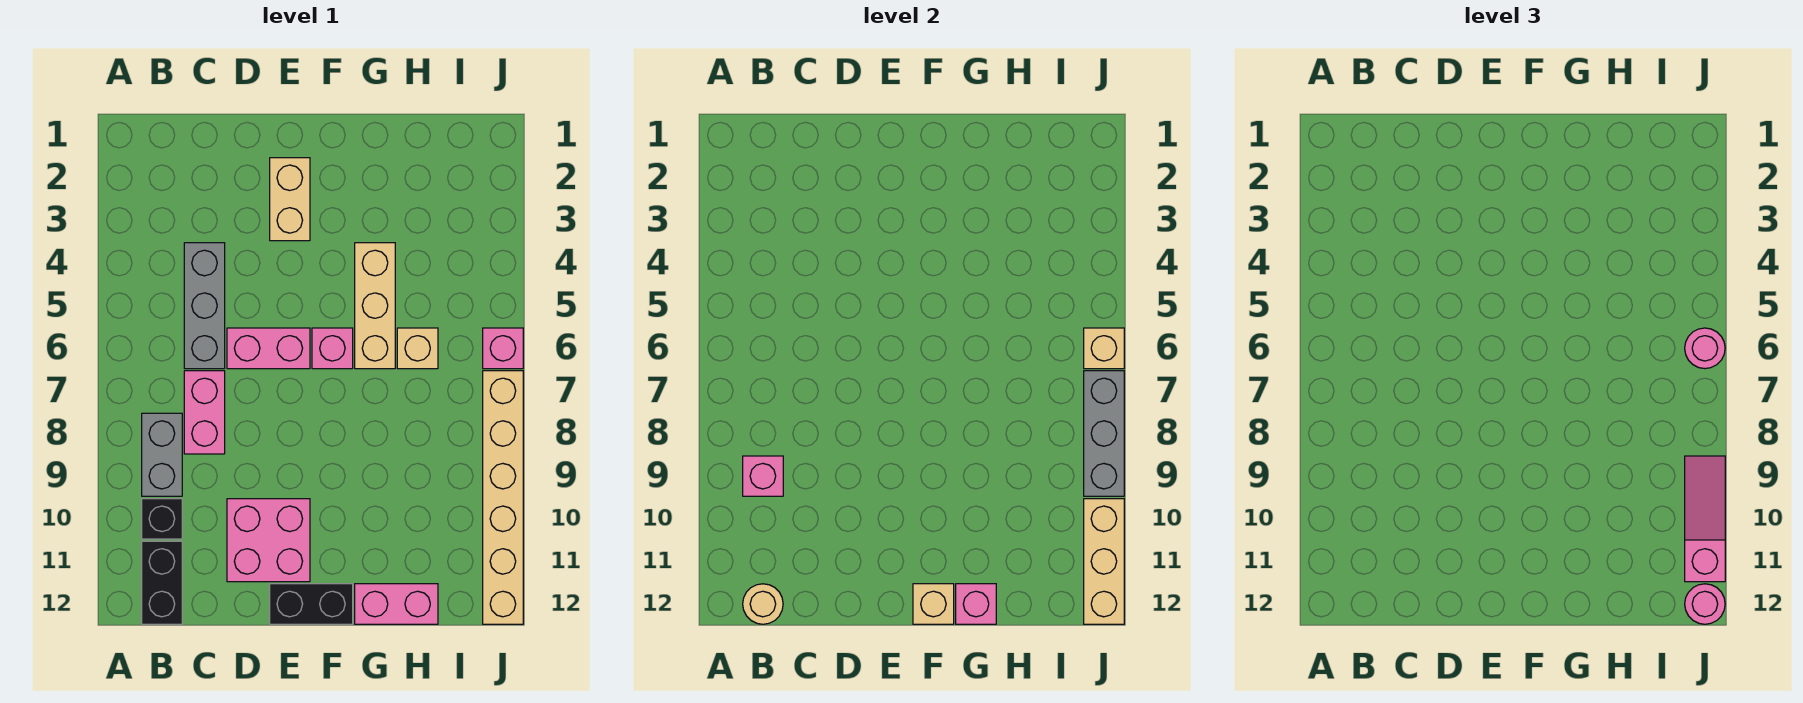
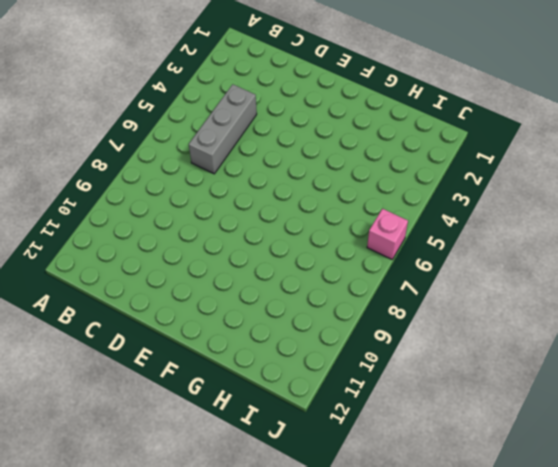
none -> grey 1x2 brick [142,413,182,496]
none -> black 1x1 brick [142,499,182,539]
none -> black 1x2 brick [142,541,182,624]

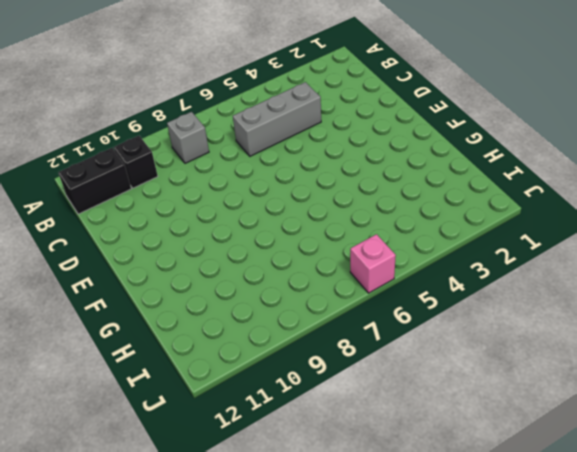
grey 1x1 brick [167,112,209,163] -> grey 1x2 brick [142,413,182,496]
none -> pink 1x2 brick [184,371,225,454]
none -> pink 1x2 brick [227,328,310,369]
none -> pink 2x2 brick [227,499,310,582]

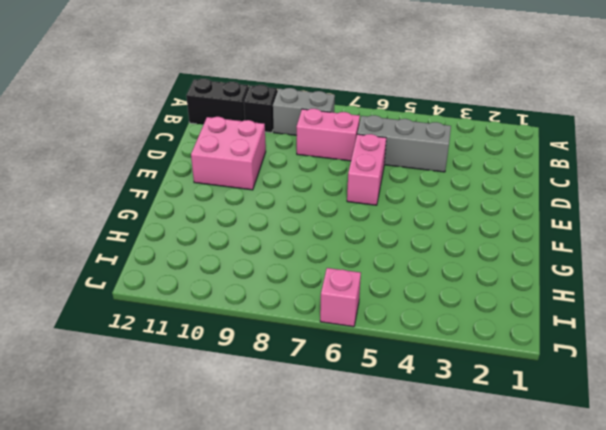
none -> tan 1x2 brick [270,158,310,241]
none -> black 1x2 brick [270,584,353,624]
none -> pink 1x1 brick [312,328,353,369]

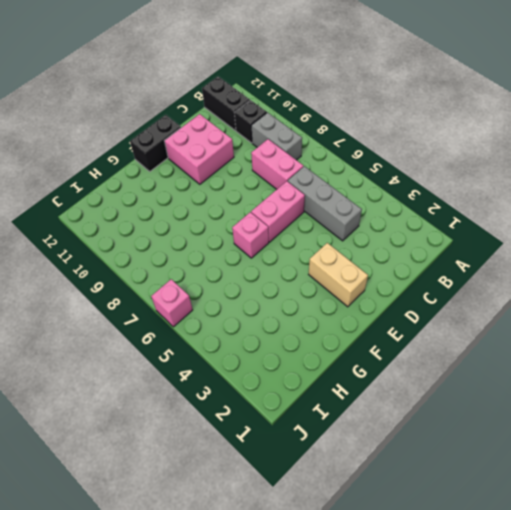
none -> tan 1x3 brick [355,243,395,369]
none -> pink 1x2 brick [355,584,438,624]
none -> tan 1x1 brick [397,328,438,369]

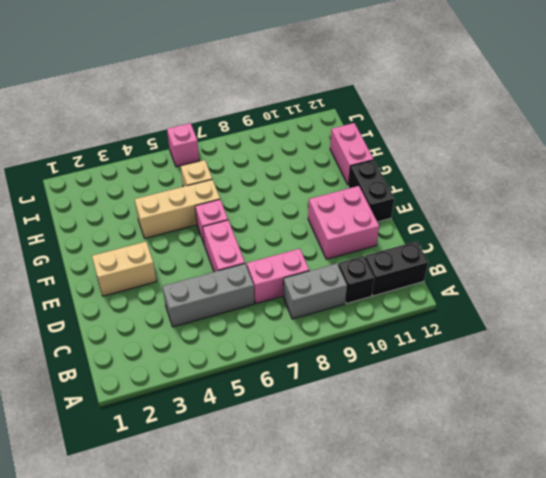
none -> tan 1x6 brick [483,371,523,624]
none -> pink 1x1 brick [743,456,783,496]
none -> tan 1x1 round brick [743,584,783,624]

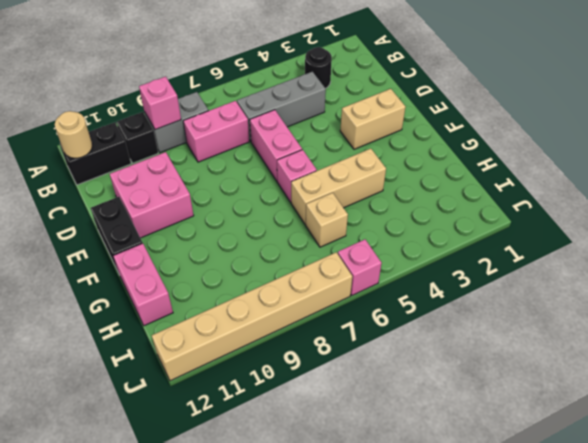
black 1x1 round brick [305,47,332,88] -> none
none -> tan 1x1 brick [913,584,954,624]
none -> pink 1x1 brick [956,584,996,624]
none -> tan 1x1 brick [1084,328,1124,369]

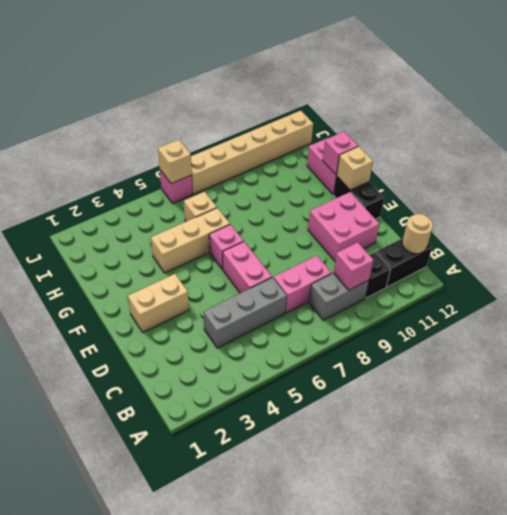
none -> grey 1x3 brick [1084,371,1124,496]
none -> tan 1x3 brick [1084,499,1124,624]
none -> pink 1x1 round brick [1685,328,1725,369]

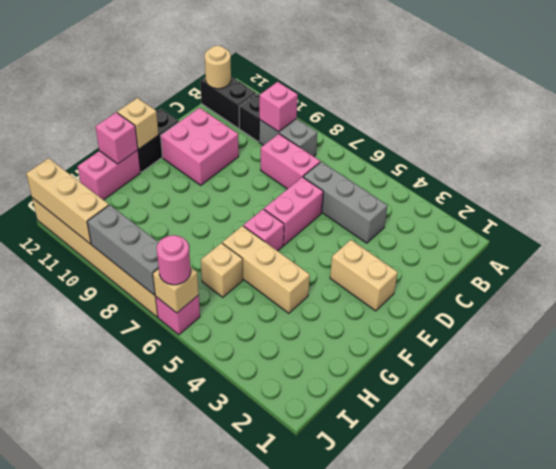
none -> pink 1x3 slope [1685,456,1725,582]
none -> pink 1x1 round brick [1685,584,1725,624]

